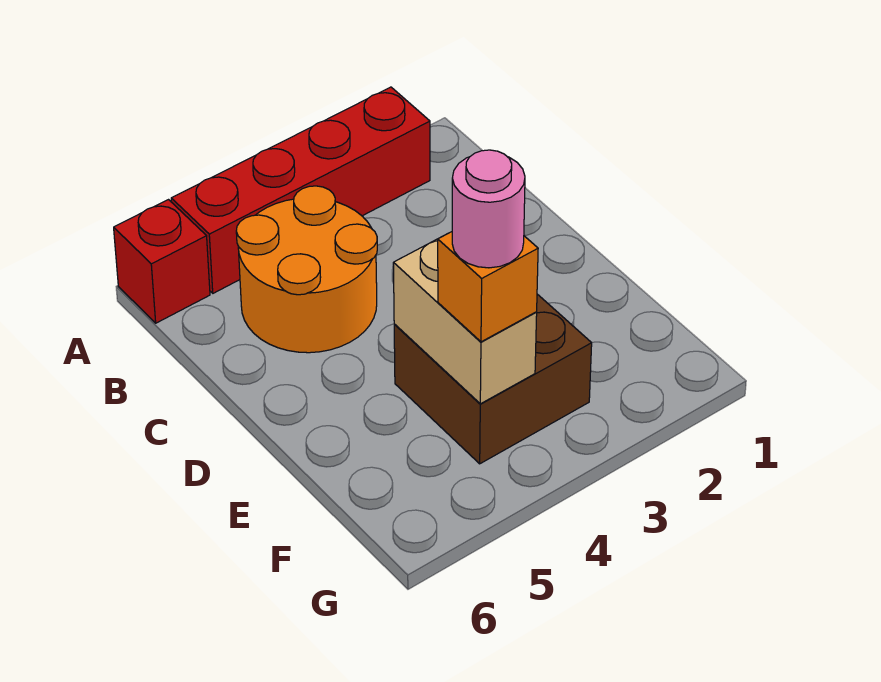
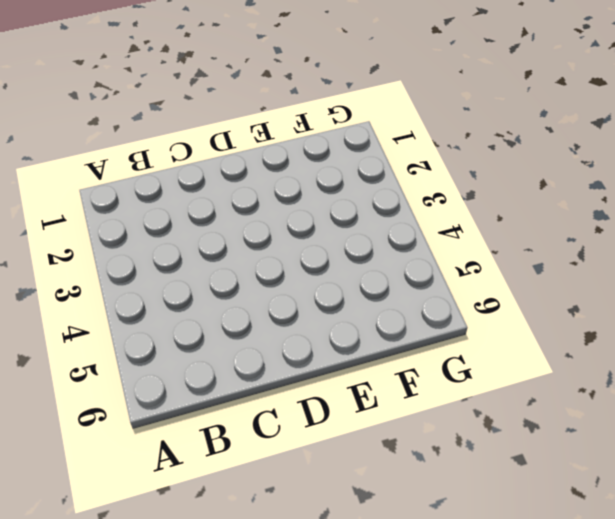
none -> red 1x4 brick [171,87,430,293]
none -> red 1x1 brick [114,200,210,323]

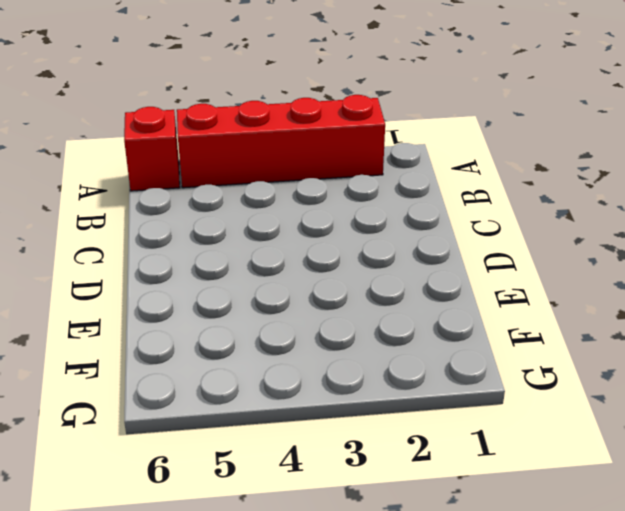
none -> orange 2x2 round brick [236,186,377,353]
none -> brown 2x2 brick [394,294,592,464]

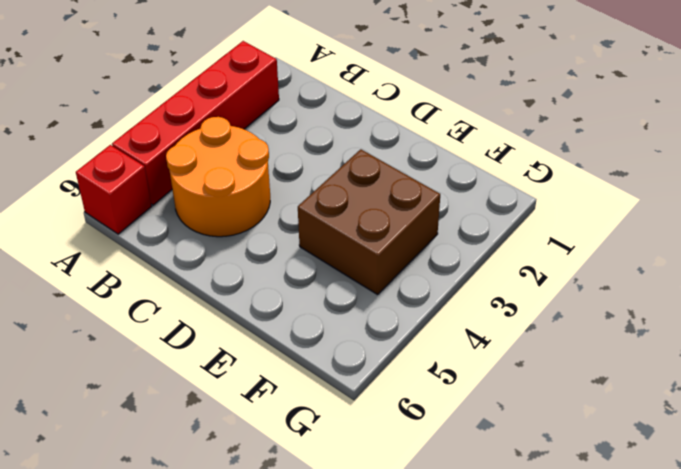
none -> tan 1x2 brick [393,239,537,404]
none -> orange 1x1 brick [438,232,538,342]

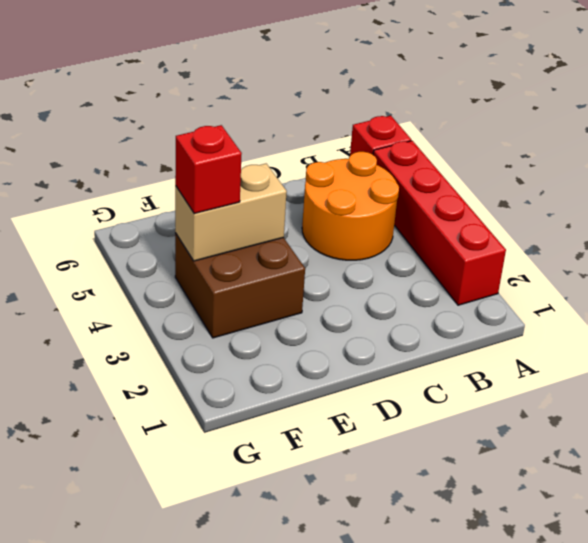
red 1x1 brick [175,125,242,214] -> orange 1x1 brick [438,232,538,342]
none -> pink 1x1 round brick [452,150,525,268]

